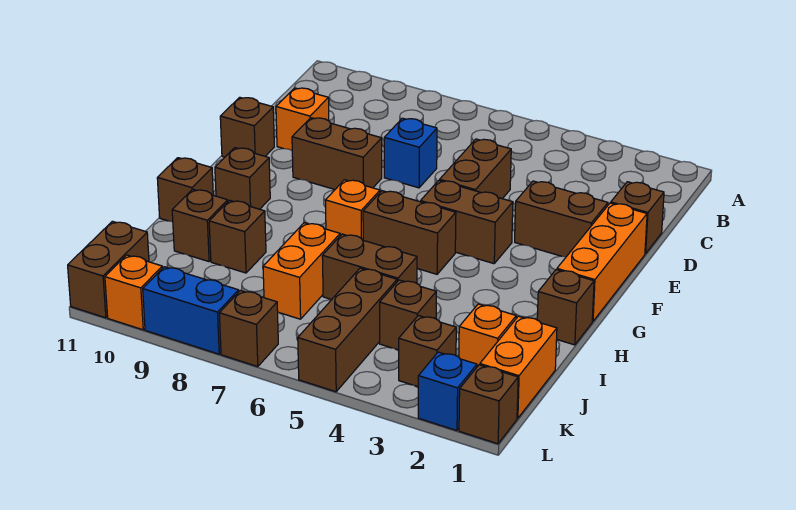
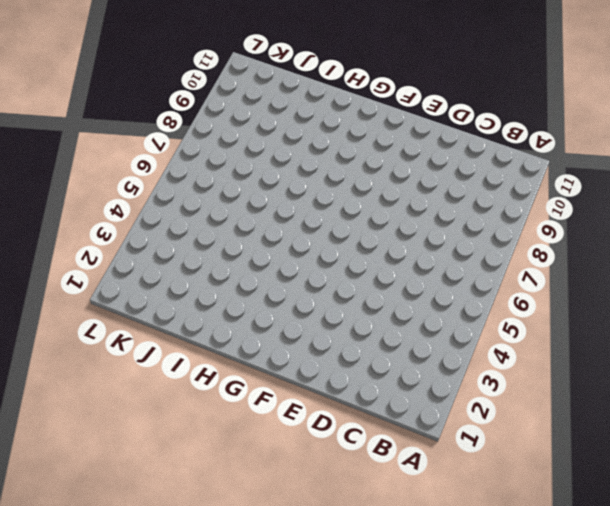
none -> brown 1x1 brick [611,182,664,254]
none -> brown 1x2 brick [440,139,511,199]
none -> blue 1x1 brick [384,118,437,188]

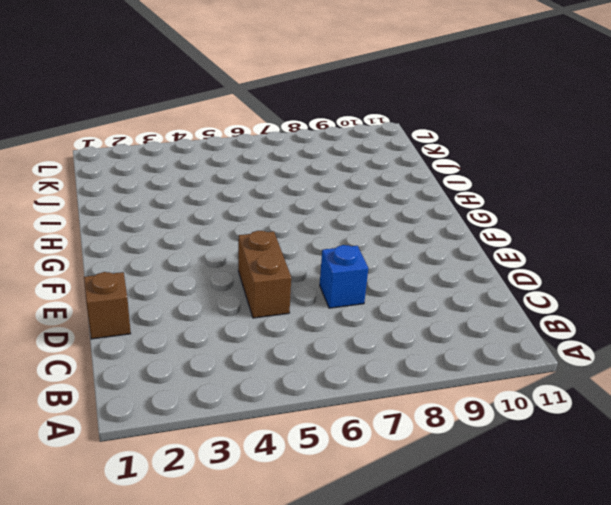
none -> orange 1x1 brick [276,88,329,150]
none -> orange 1x3 brick [557,203,647,321]
none -> brown 1x2 brick [515,181,608,257]

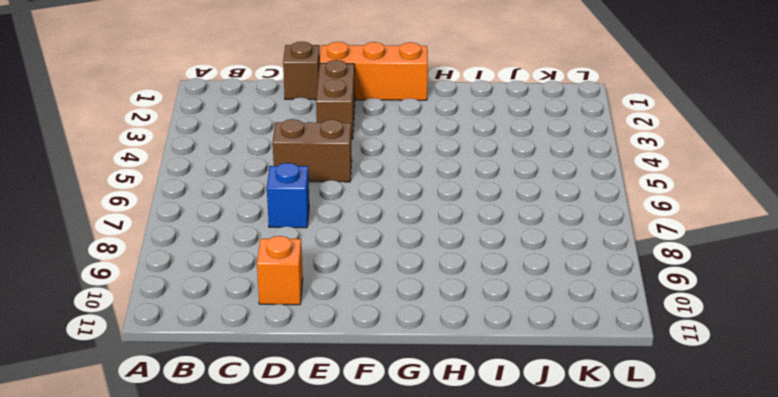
none -> brown 1x2 brick [292,118,382,189]
none -> brown 1x1 brick [220,97,274,157]
none -> brown 1x2 brick [421,180,513,264]

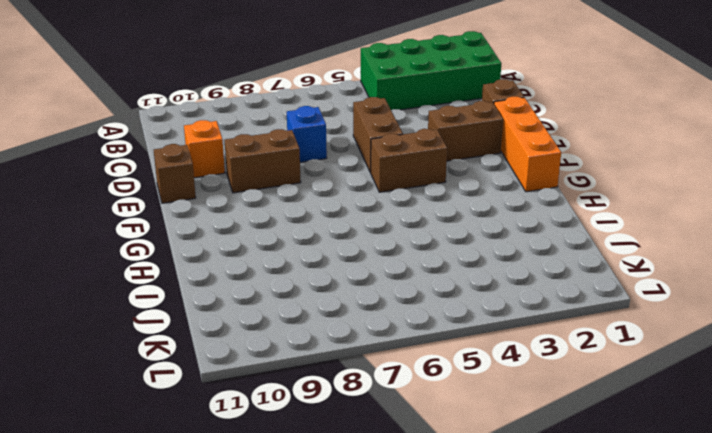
green 2x4 brick [361,31,501,110] -> none
none -> brown 1x2 brick [363,191,456,274]
none -> orange 1x1 brick [325,180,380,240]
none -> brown 1x1 brick [215,148,270,209]

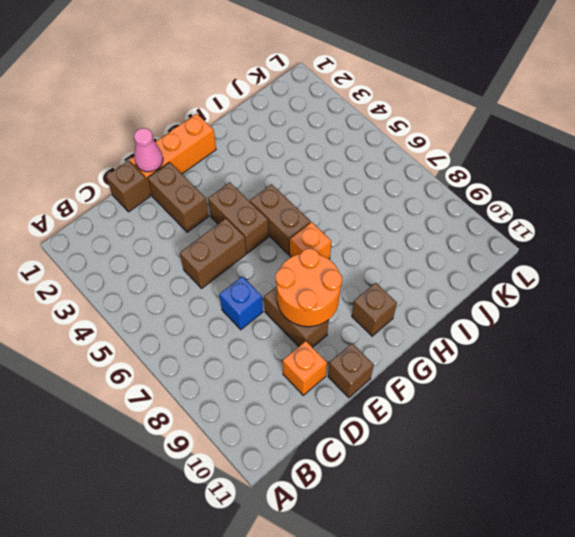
pink 1x1 cone [134,128,163,172] -> none
orange 2x2 round brick [276,249,342,327] -> none
none -> brown 1x1 brick [537,270,594,345]
none -> brown 1x1 brick [157,158,213,222]
none -> brown 1x2 brick [322,234,417,300]

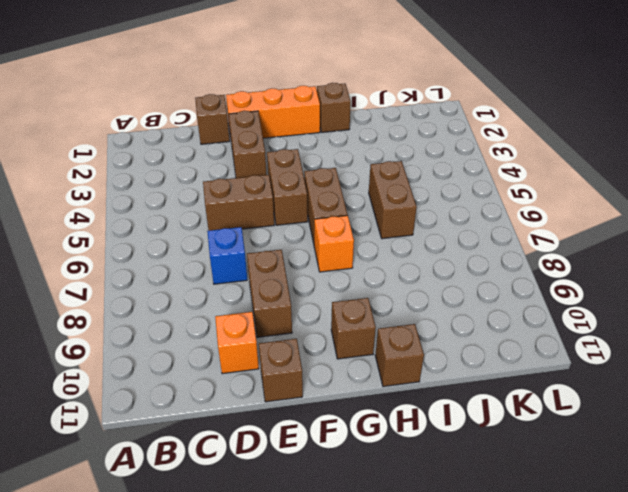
none -> orange 1x2 brick [263,223,340,319]
none -> brown 1x1 brick [209,200,266,273]
none -> brown 1x1 brick [172,189,228,262]

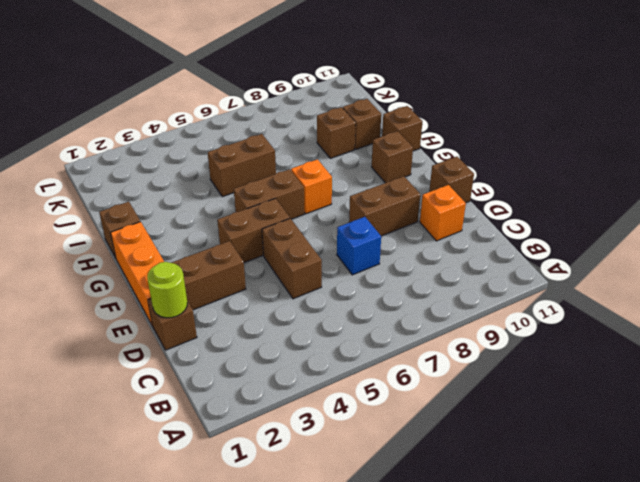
lime 1x1 round brick [147,262,187,318] -> none
none -> orange 1x2 brick [263,223,340,319]
none -> orange 1x2 brick [480,316,557,418]
none -> orange 1x1 brick [459,304,516,366]

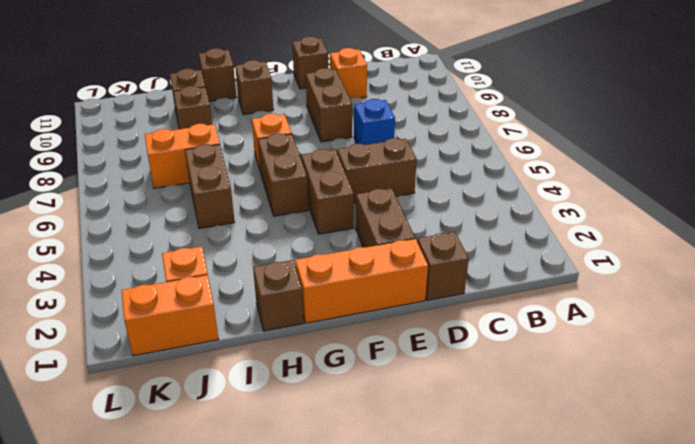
none -> brown 1x1 brick [380,280,436,350]
none -> brown 1x3 brick [298,268,397,392]
none -> brown 1x1 brick [399,315,456,387]

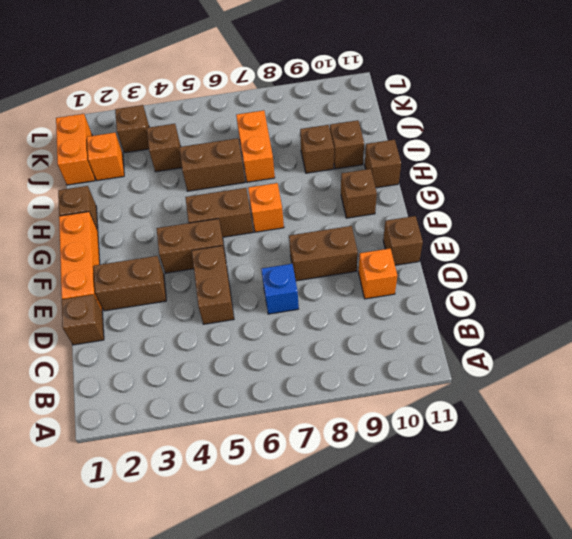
none -> brown 1x3 brick [298,268,397,392]
none -> brown 1x2 brick [68,221,149,318]
none -> brown 1x1 brick [459,365,518,444]

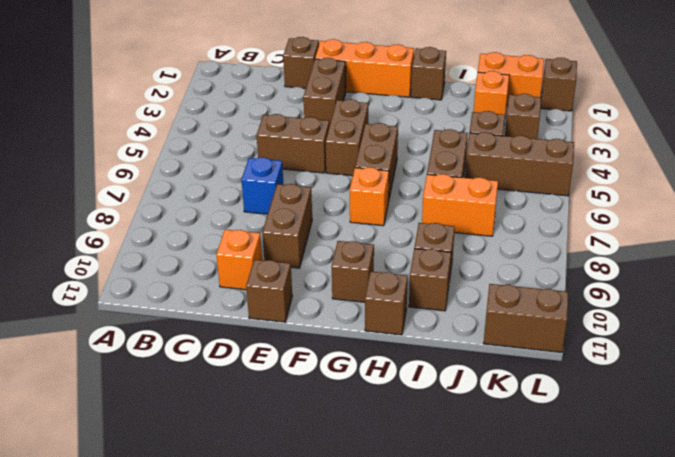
none -> blue 1x1 brick [418,352,477,431]
none -> brown 1x1 brick [219,291,278,367]
none -> blue 1x2 brick [143,267,239,354]

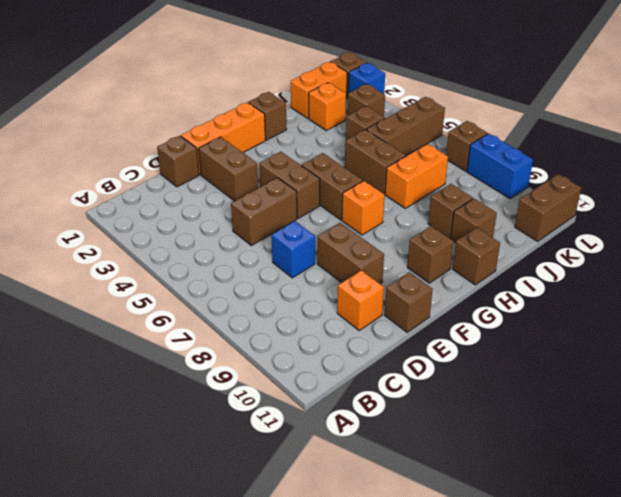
none -> orange 1x1 brick [105,255,162,330]

